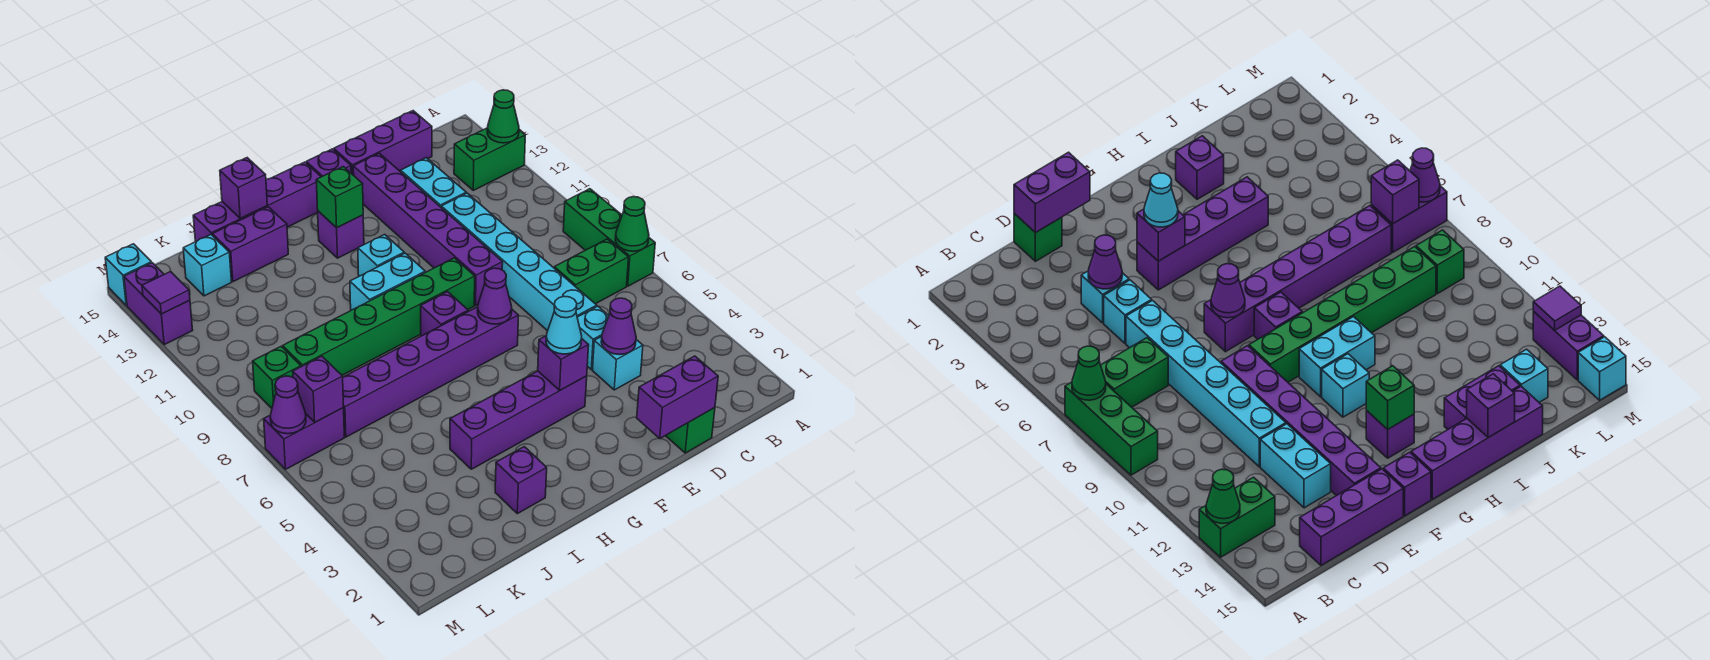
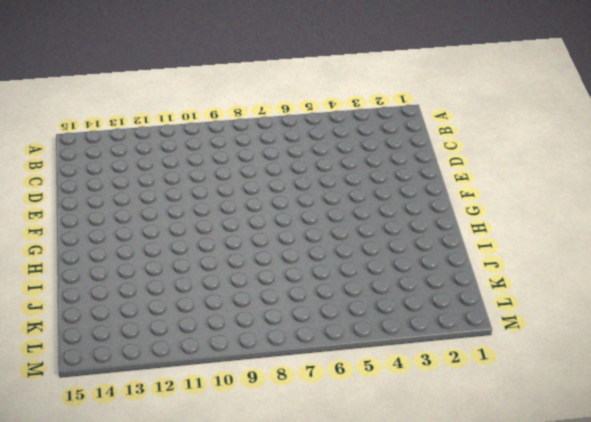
none -> green 1x3 brick [563,189,655,286]
none -> green 1x2 brick [454,128,525,190]
none -> green 1x2 brick [554,239,629,304]
none -> purple 1x3 brick [334,111,432,175]

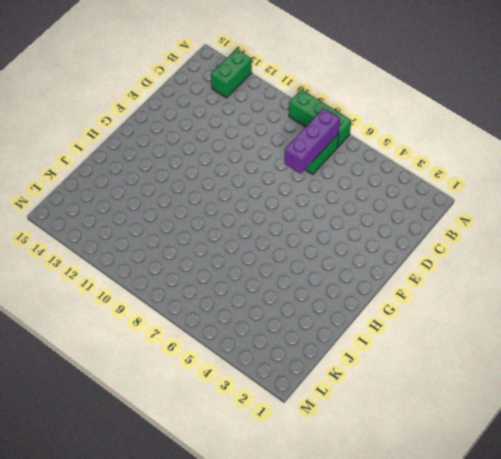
purple 1x3 brick [284,108,340,174] -> purple 1x3 brick moved to [334,111,432,175]
none -> green 1x1 brick [666,408,715,453]
none -> cyan 1x1 brick [592,337,643,390]
none -> cyan 1x1 brick [577,306,609,370]
none -> cyan 1x6 brick [441,193,597,331]

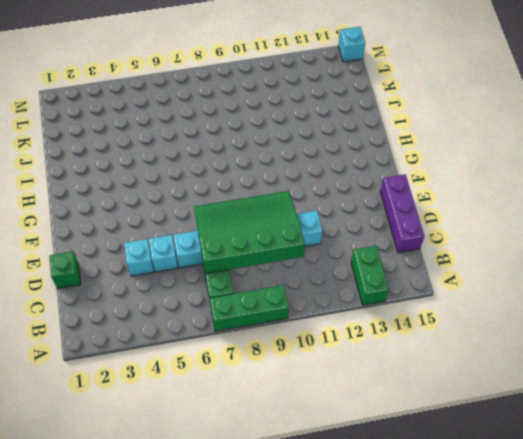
green 3x4 slope [194,191,305,274] -> none
none -> cyan 1x2 brick [401,158,466,207]
none -> purple 1x6 brick [353,153,503,305]
none -> purple 1x4 brick [450,371,587,469]
none -> purple 1x6 brick [343,307,519,437]

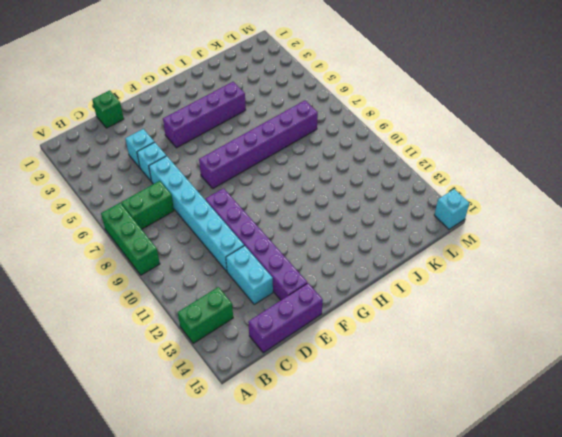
none -> green 1x6 brick [283,258,475,375]
none -> purple 1x1 brick [306,149,351,177]
none -> purple 1x1 brick [421,292,468,336]
none -> cyan 1x2 brick [350,253,425,310]

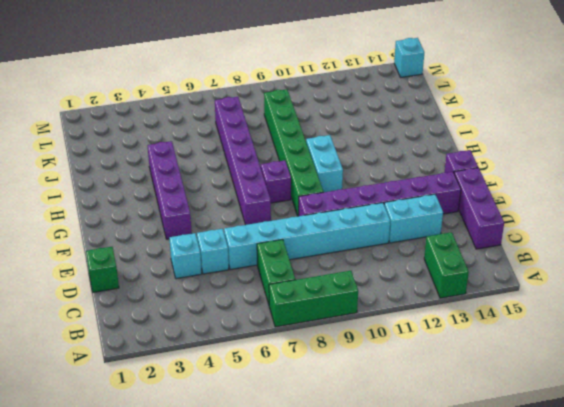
none -> cyan 1x1 brick [358,234,404,276]
none -> purple 1x1 brick [318,211,364,258]
none -> purple 1x4 brick [193,162,321,242]
none -> purple 1x1 brick [495,447,547,514]

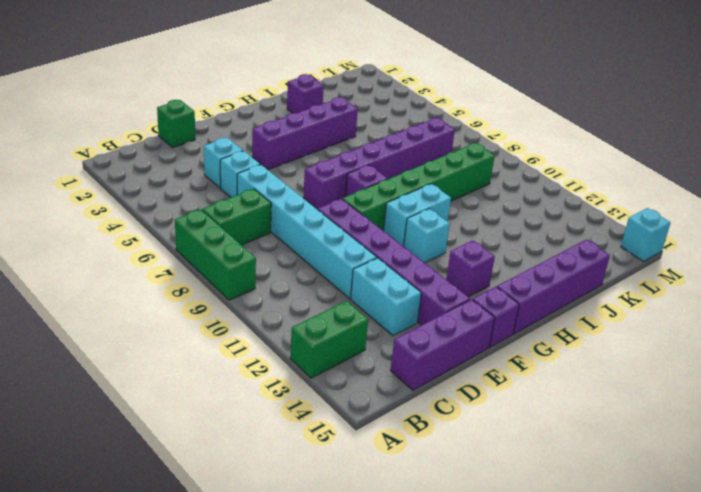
none -> purple 1x2 brick [212,207,288,282]
none -> cyan 1x1 brick [183,235,231,296]
none -> purple 1x2 brick [264,408,344,469]
none -> green 1x1 brick [253,347,301,408]

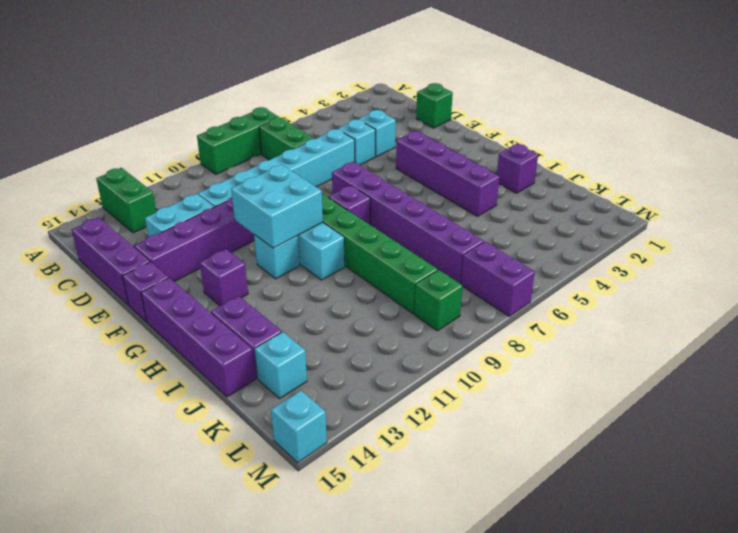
cyan 2x2 brick [231,165,323,248] -> none
none -> purple 1x2 brick [124,263,193,345]
none -> green 1x1 cone [615,197,649,251]
none -> green 1x1 cone [487,90,519,143]
none -> purple 1x2 brick [637,356,718,439]

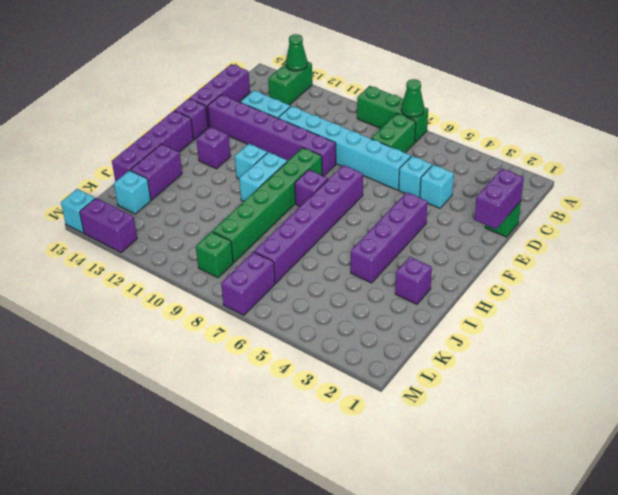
none -> purple 1x1 cone [601,298,636,355]
none -> purple 1x1 brick [538,336,589,390]
none -> purple 1x1 cone [478,268,512,324]
none -> green 1x1 brick [316,167,363,228]

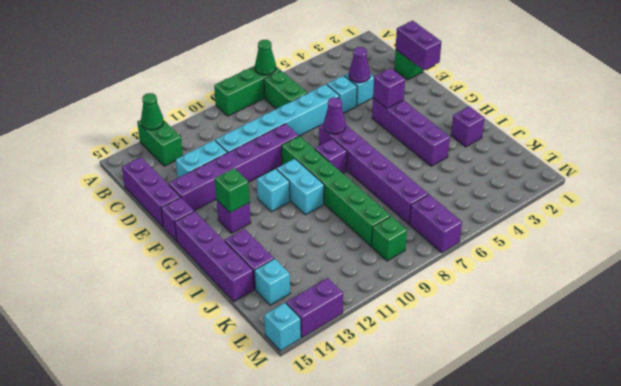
none -> purple 1x1 brick [220,158,267,218]
none -> purple 1x1 brick [293,356,344,422]
none -> purple 1x1 cone [270,376,306,434]
none -> purple 1x1 tile [142,271,190,314]

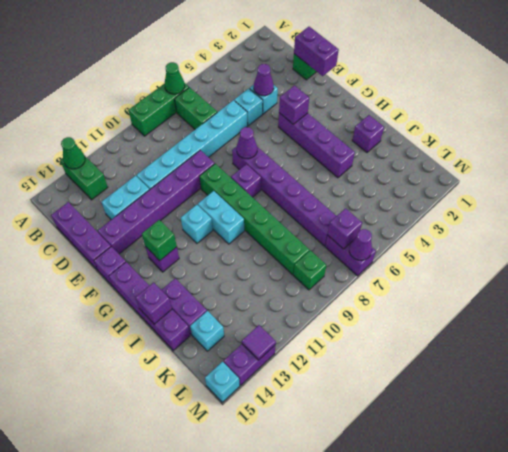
none -> cyan 1x1 cone [546,296,582,354]

